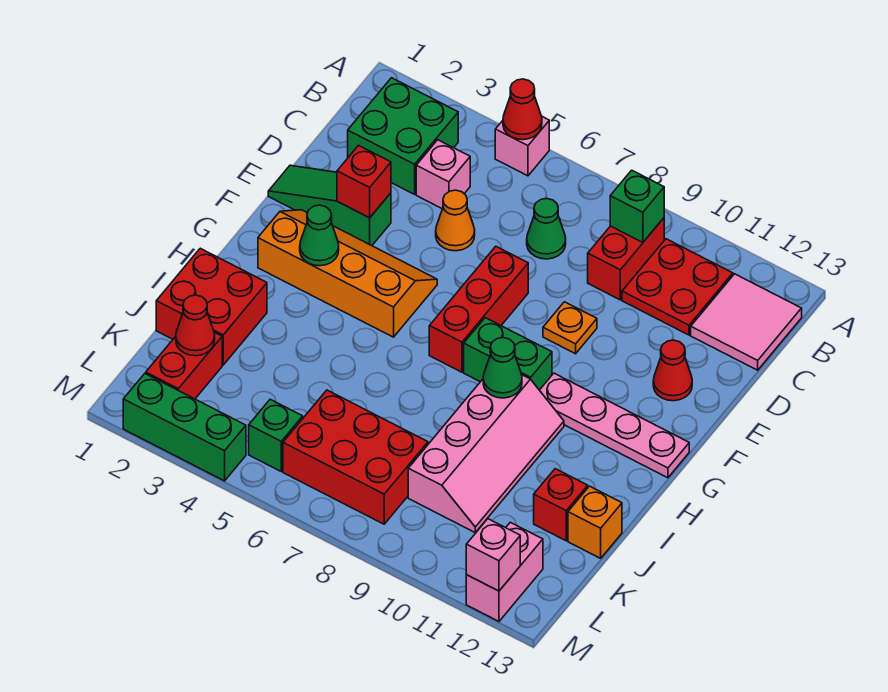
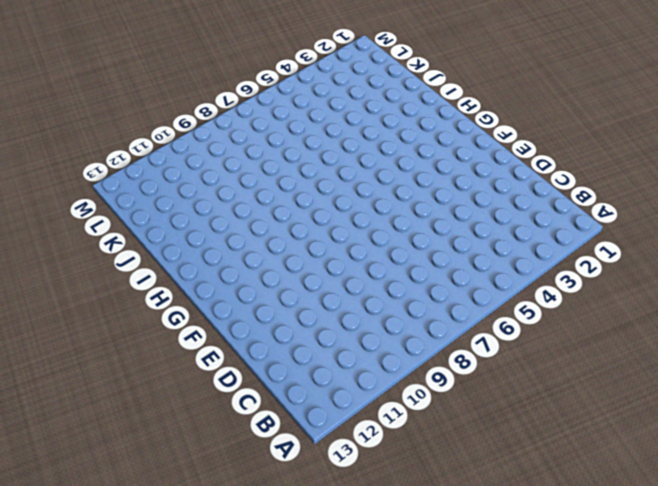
none -> pink 1x1 brick [495,116,549,176]
none -> green 2x2 brick [348,78,458,194]
none -> red 1x2 brick [588,218,664,300]
none -> red 2x2 plate [622,239,733,335]

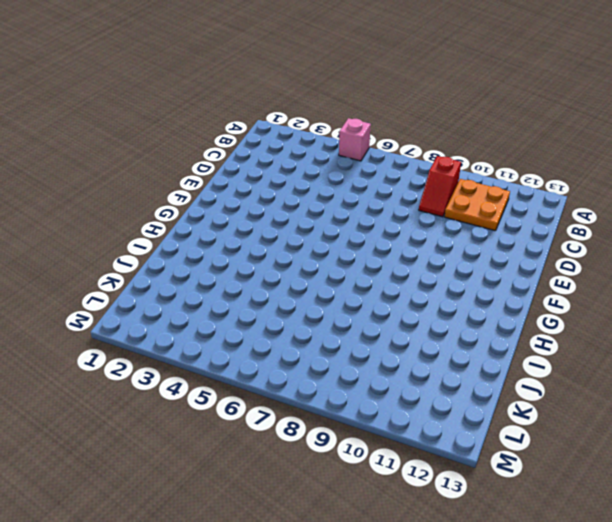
red 1x2 slope [419,156,461,217] -> red 1x2 brick [588,218,664,300]
orange 2x2 plate [444,179,510,231] -> red 2x2 plate [622,239,733,335]
none -> green 2x2 brick [348,78,458,194]
none -> pink 2x2 tile [691,274,802,370]
none -> pink 1x1 brick [416,140,470,209]
none -> green 1x1 cone [527,199,566,259]

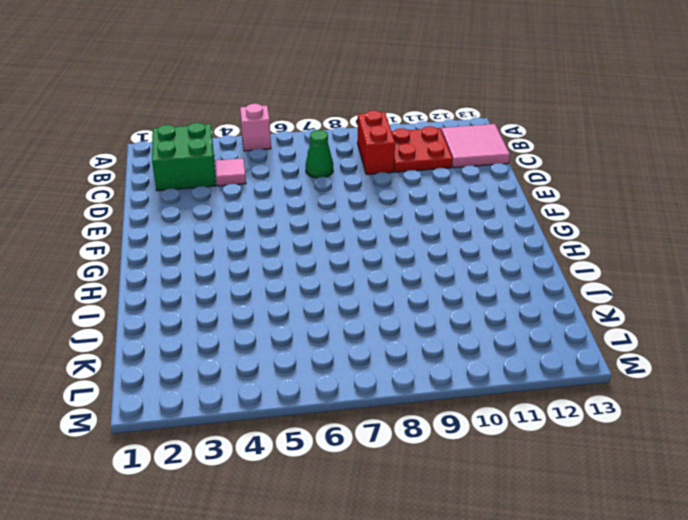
pink 1x1 tile [215,158,246,186] -> pink 1x1 brick [416,140,470,209]
none -> orange 1x1 cone [436,190,475,251]
none -> green 1x3 slope [268,165,391,246]
none -> red 1x3 brick [429,246,528,372]
none -> orange 1x1 plate [543,302,597,354]

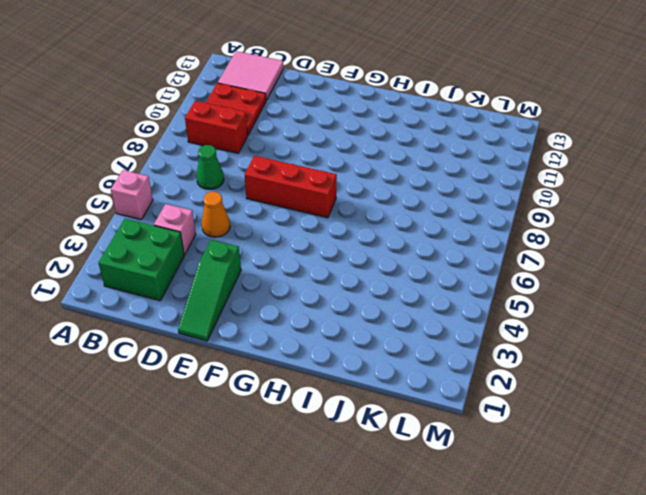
none -> orange 1x1 plate [543,302,597,354]
none -> red 1x1 cone [653,340,692,401]
none -> orange 2x4 slope [258,210,437,337]
none -> green 1x2 brick [464,318,552,390]

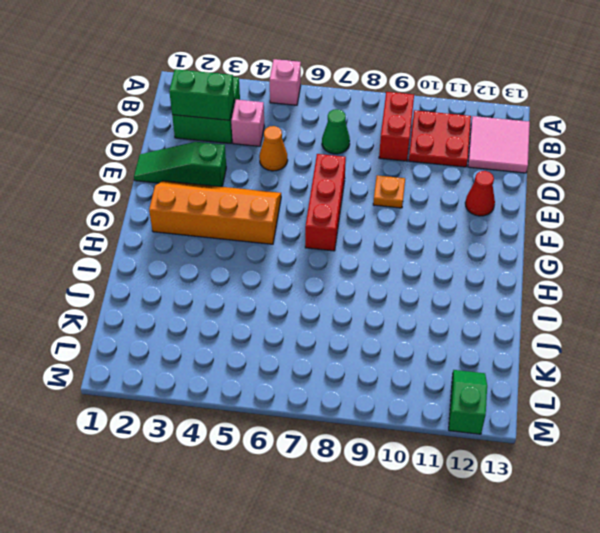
green 1x2 brick [169,69,234,120] -> green 1x2 brick moved to [464,318,552,390]
green 1x2 slope [449,370,487,434] -> pink 1x2 brick [466,522,543,621]
none -> pink 1x4 plate [540,373,689,478]
none -> pink 2x4 slope [408,375,564,532]
none -> red 2x2 brick [156,248,267,365]
none -> red 1x1 brick [534,469,588,541]

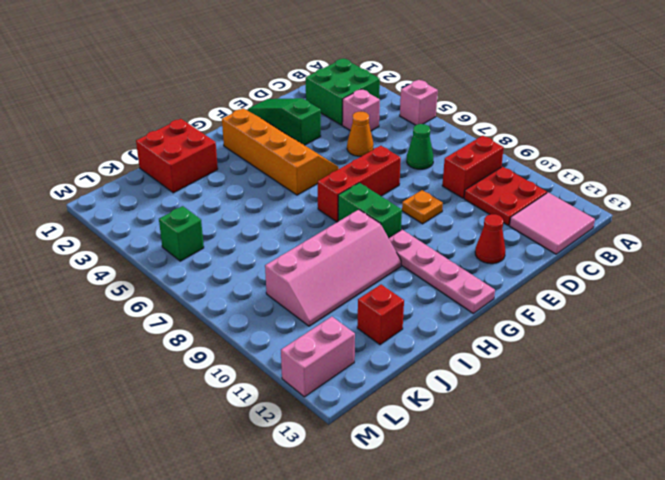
none -> orange 1x1 brick [568,486,622,558]
none -> red 1x2 brick [146,332,222,399]
none -> red 2x3 brick [283,390,428,524]
none -> green 1x3 brick [123,374,246,481]

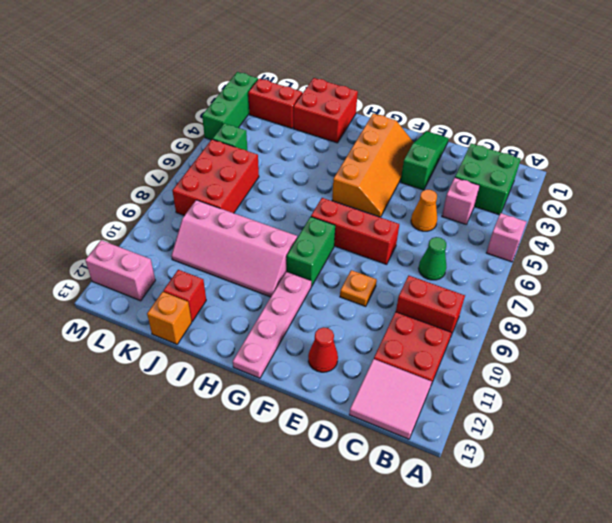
none -> red 1x1 cone [503,79,542,140]
none -> green 1x1 brick [610,170,664,242]
none -> red 1x1 brick [337,145,391,218]
none -> green 1x1 cone [300,205,339,266]

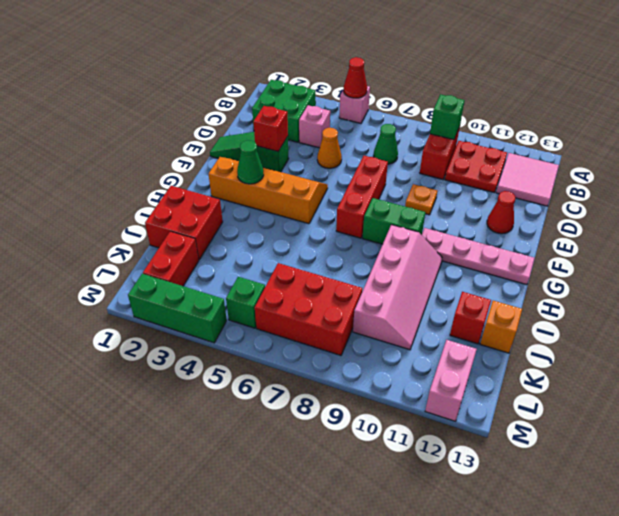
none -> green 1x1 cone [483,338,522,398]
none -> red 1x1 cone [176,295,215,356]
none -> pink 1x1 brick [466,519,520,591]

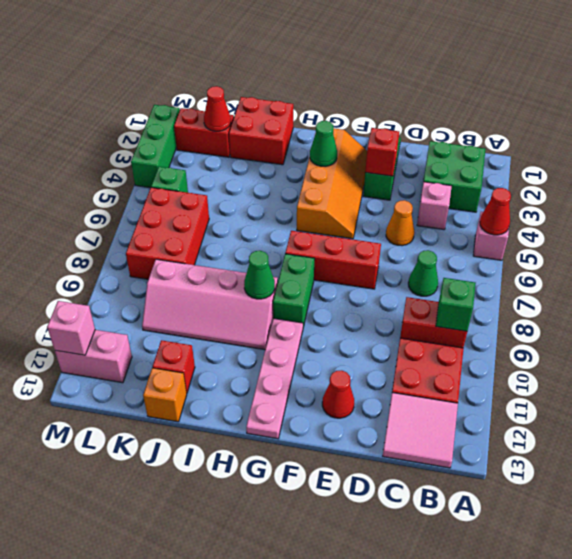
none -> orange 1x1 plate [543,302,597,354]

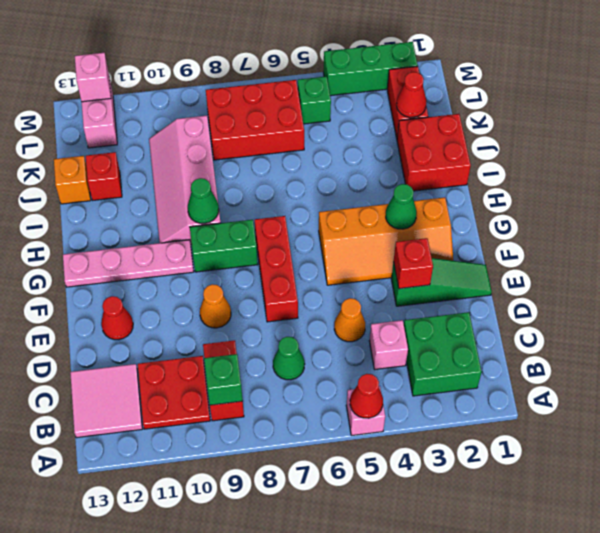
orange 1x1 cone [200,284,231,328] -> orange 1x1 plate [543,302,597,354]

